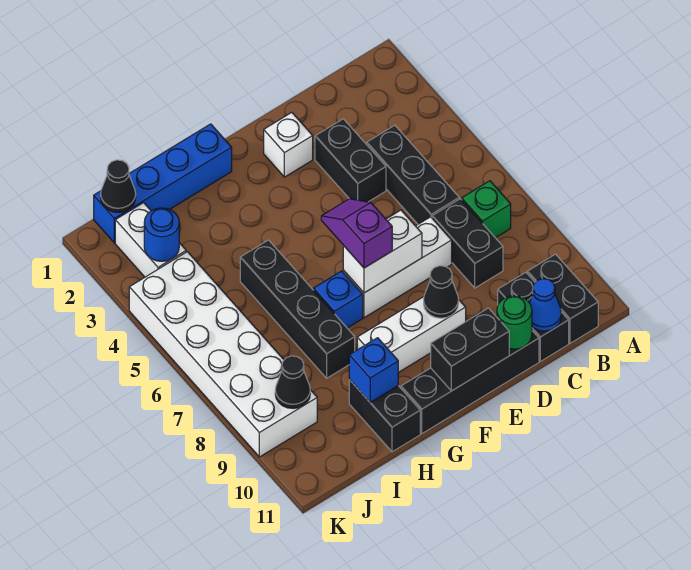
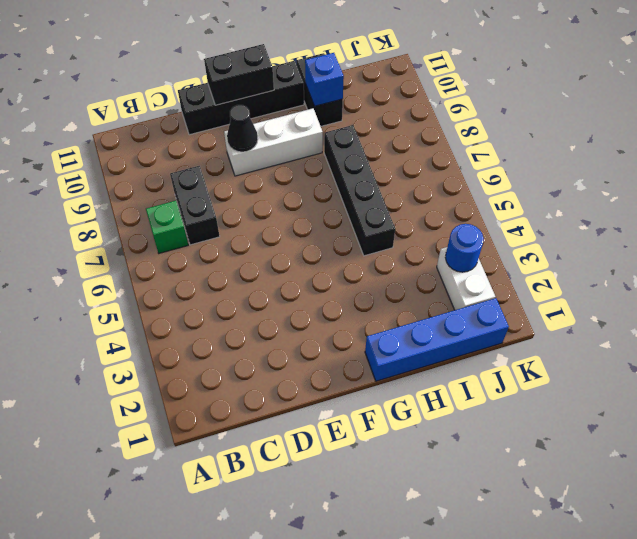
none -> black 1x2 brick [527,254,598,343]
none -> black 1x3 brick [367,125,459,224]
none -> black 1x2 brick [498,272,569,361]

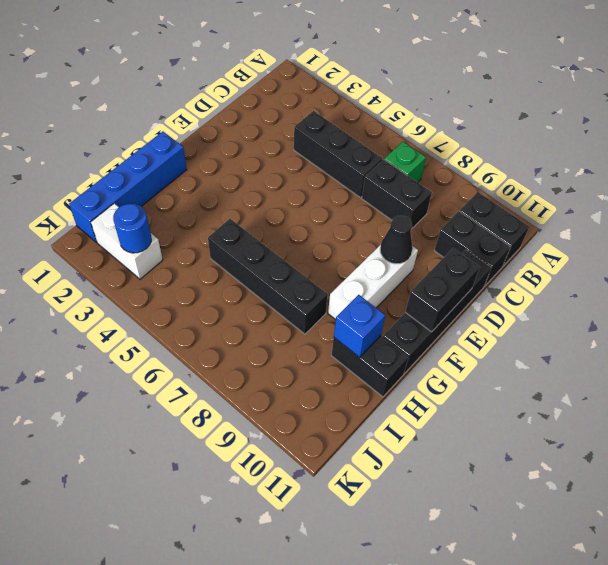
none -> black 1x2 brick [315,119,386,202]
none -> white 1x3 brick [343,217,452,318]
none -> white 1x1 brick [264,112,313,177]

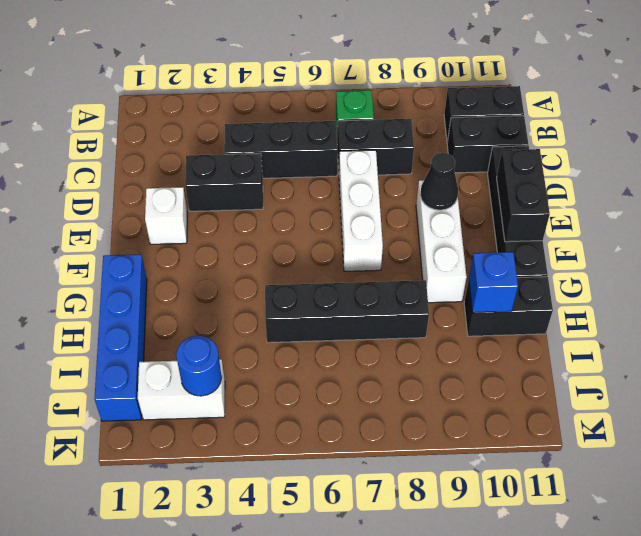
none -> blue 1x1 brick [314,271,363,328]
none -> white 2x6 brick [129,252,317,457]
none -> blue 1x1 cone [530,279,562,331]

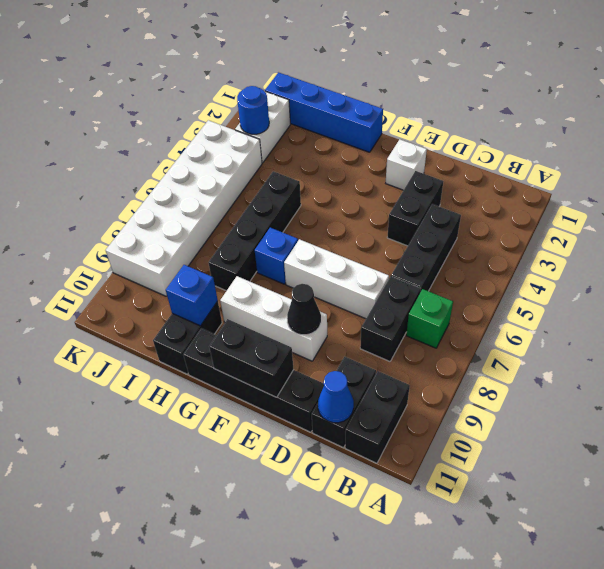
none -> green 1x1 round brick [497,296,532,349]
none -> white 1x2 brick [343,210,422,293]
none -> black 1x1 cone [101,160,136,212]

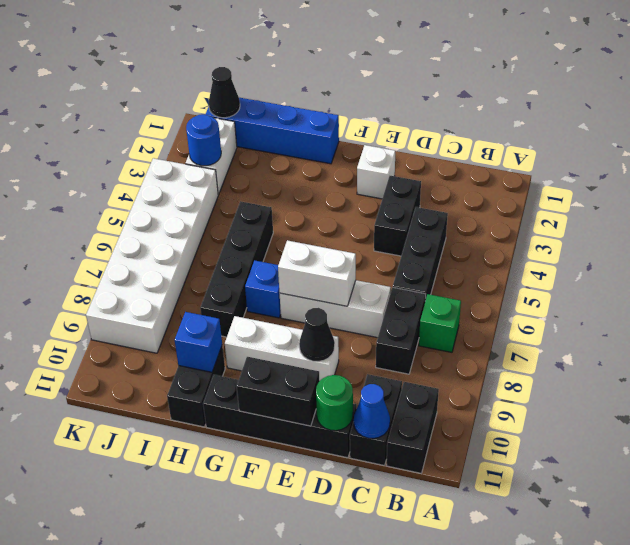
none -> black 1x1 cone [275,356,310,408]
none -> purple 1x2 slope [321,199,392,268]

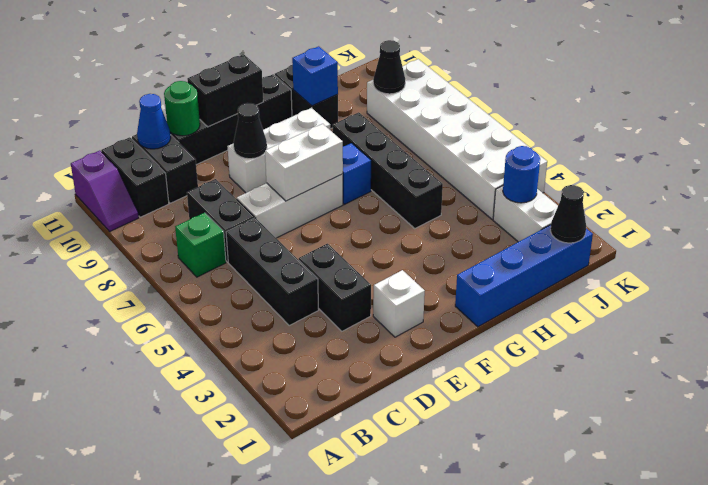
purple 1x2 slope [71,151,139,231] -> purple 1x2 slope moved to [321,199,392,268]

